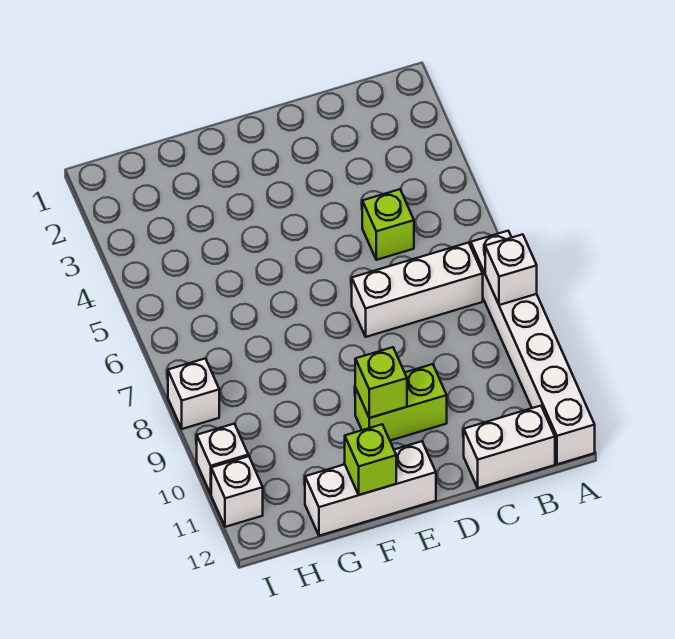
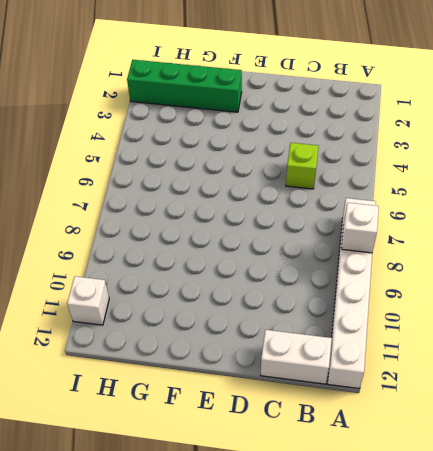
green 1x4 brick [127,60,242,112] -> none
none -> white 1x3 brick [352,243,483,337]
none -> lime 1x2 brick [355,364,447,441]
none -> white 1x3 brick [305,441,436,536]

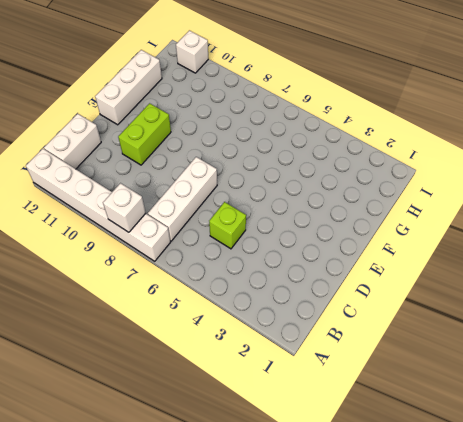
none -> white 1x1 brick [168,358,219,429]
none -> white 1x1 brick [197,424,248,494]
none -> lime 1x1 brick [355,347,407,418]

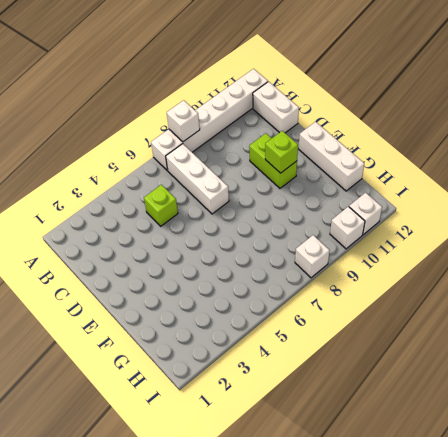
none -> lime 1x1 brick [345,424,396,495]

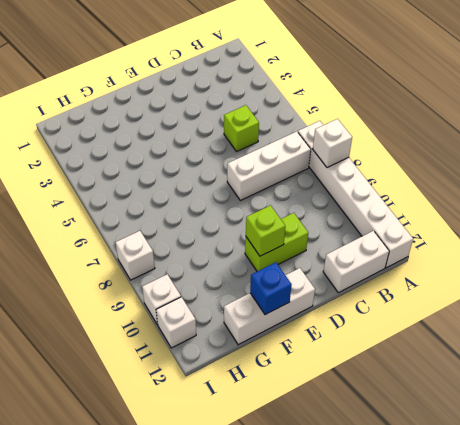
blue 1x1 brick [250,262,292,315] -> lime 1x1 brick [345,424,396,495]

